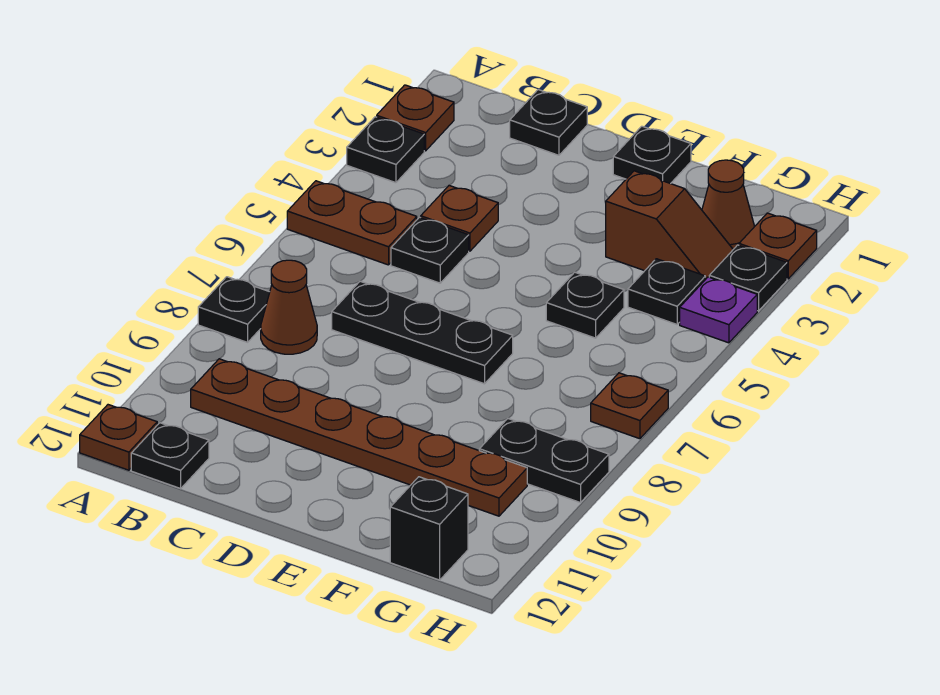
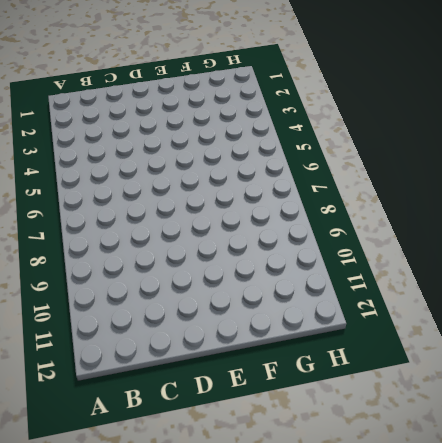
none -> brown 1x1 plate [377,85,454,151]
none -> black 1x1 plate [347,117,424,183]
none -> brown 1x2 plate [287,181,417,265]

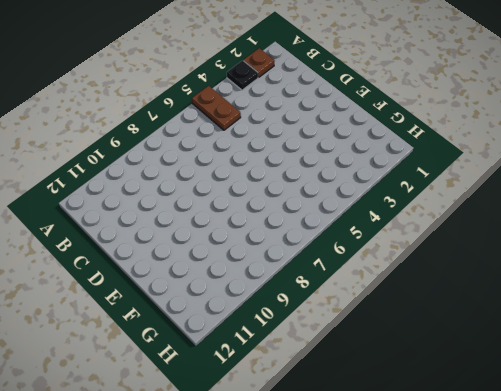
none -> black 1x1 plate [198,277,270,342]
none -> brown 1x1 plate [80,405,157,470]
none -> brown 1x1 cone [261,260,317,354]

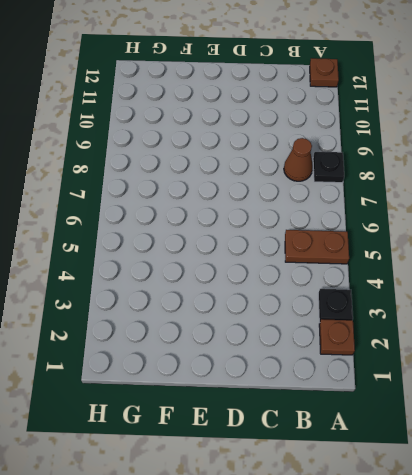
none -> brown 1x6 plate [191,359,527,516]
none -> black 1x1 plate [131,423,209,488]
none -> black 1x1 plate [510,90,587,155]

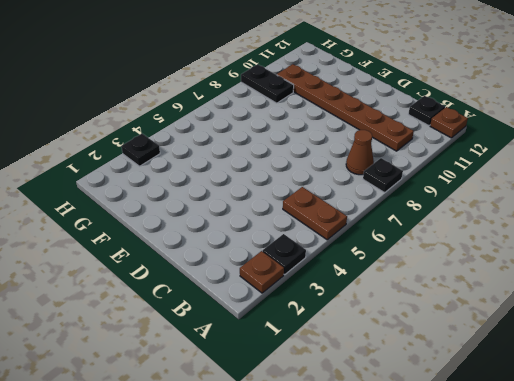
none -> black 1x1 plate [510,90,587,155]
none -> brown 1x1 plate [421,185,498,251]
none -> black 1x1 plate [391,217,469,283]

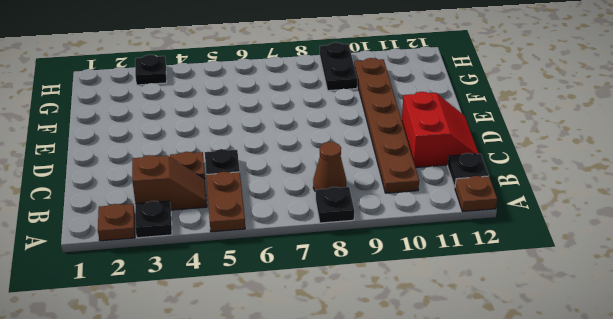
brown 1x2 slope [132,155,207,210] -> brown 1x2 slope turned to [606,171,733,280]
red 2x2 slope [402,92,479,168] -> none
none -> black 1x1 plate [510,90,587,155]
none -> black 1x3 plate [332,281,513,384]
none -> black 1x1 plate [613,126,691,184]

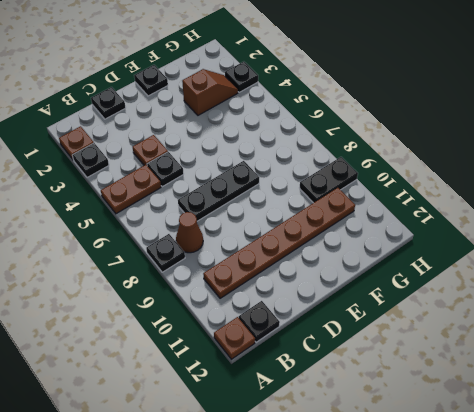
none -> black 1x1 plate [546,272,624,338]
none -> brown 1x1 cone [702,160,754,249]
none -> black 1x1 plate [628,259,705,324]

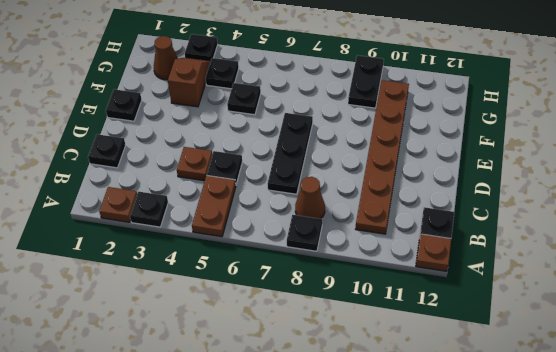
none -> black 1x1 brick [390,477,468,580]
none -> brown 1x1 plate [739,213,817,279]
none -> purple 1x1 plate [680,277,757,343]

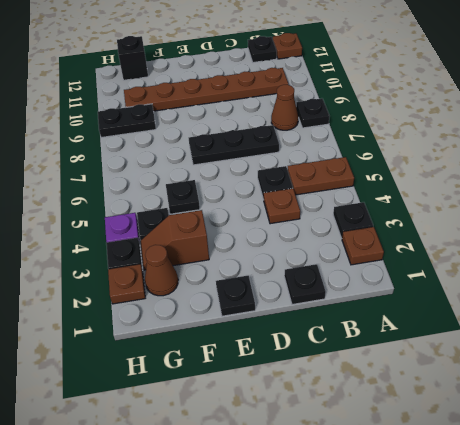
none -> brown 1x1 plate [591,373,668,439]

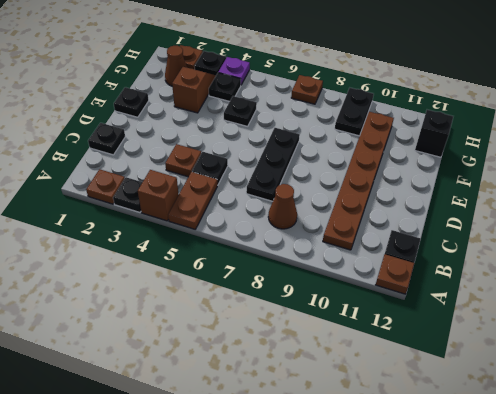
brown 1x1 brick [138,170,179,221] -> none
none -> black 1x1 plate [198,277,270,342]

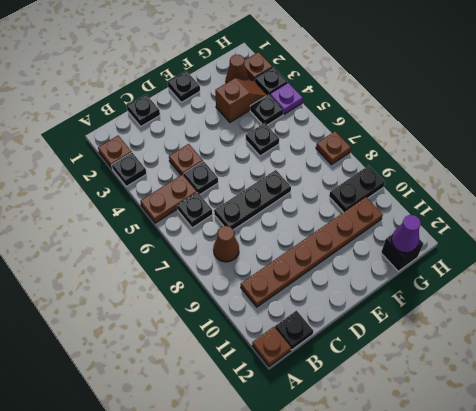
black 1x1 plate [177,192,213,228] -> black 1x1 plate moved to [198,277,270,342]
purple 1x1 cone [392,215,421,253] -> none

